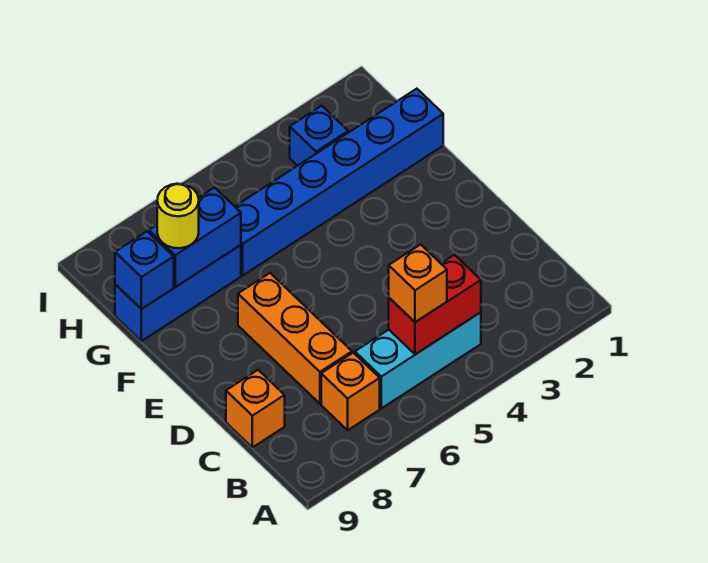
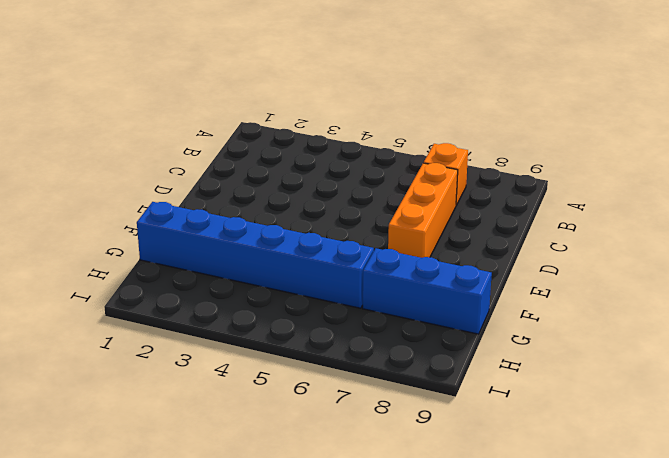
none -> cyan 1x3 brick [355,312,481,408]
none -> orange 1x1 brick [226,370,285,447]
none -> blue 1x1 brick [290,106,348,166]

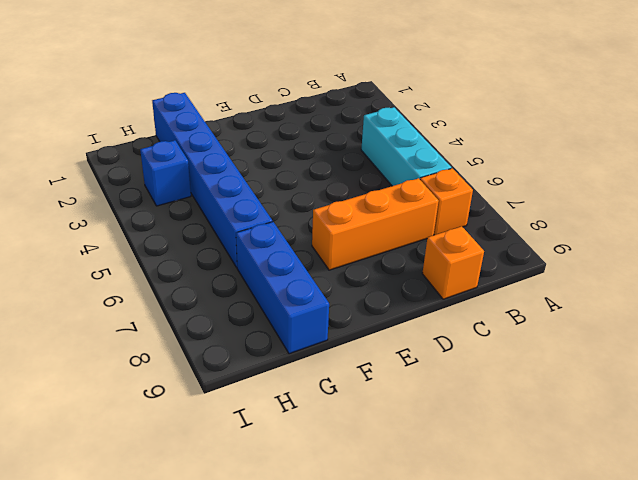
none -> red 1x2 brick [389,255,481,354]
none -> blue 1x2 brick [149,188,241,287]
none -> blue 1x1 brick [115,231,174,309]

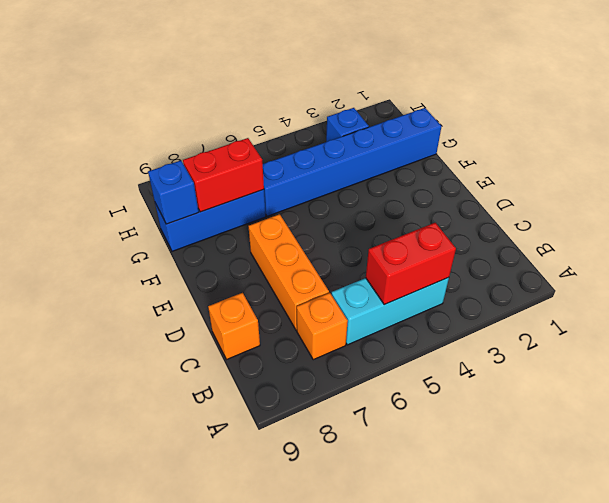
red 1x2 brick [183,138,264,212] -> blue 1x2 brick [149,188,241,287]
none -> orange 1x1 brick [389,244,447,322]
none -> yellow 1x1 round brick [157,184,199,248]

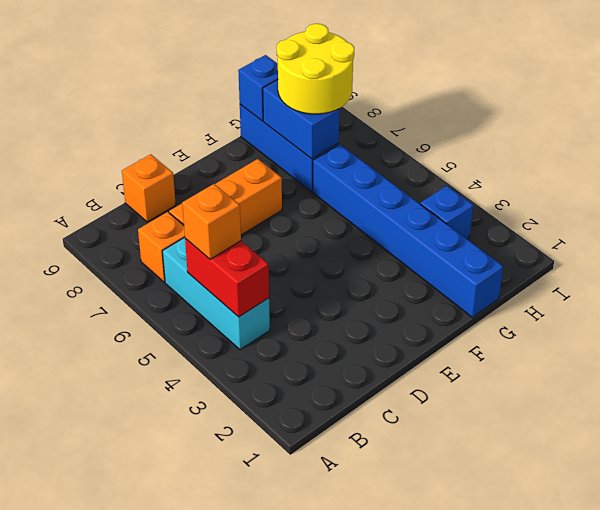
yellow 2x2 round brick [277,24,354,114] -> yellow 1x1 round brick [157,184,199,248]

